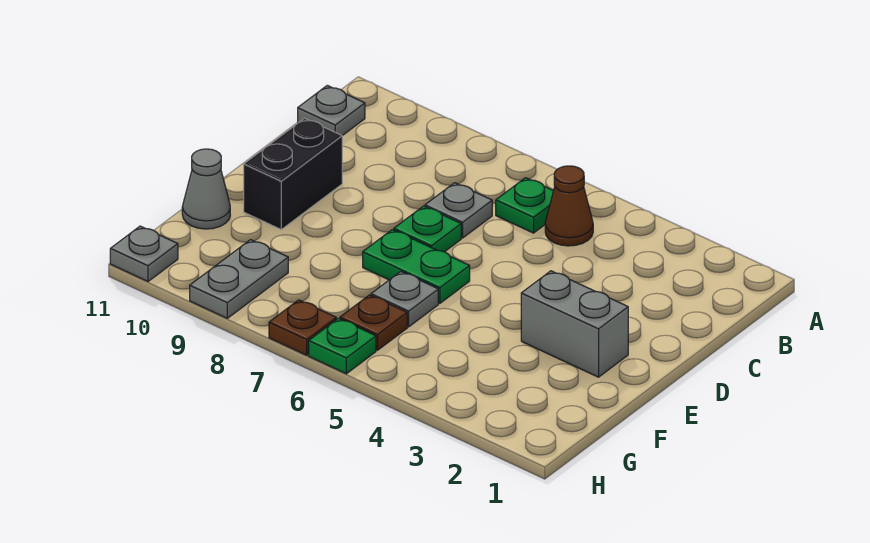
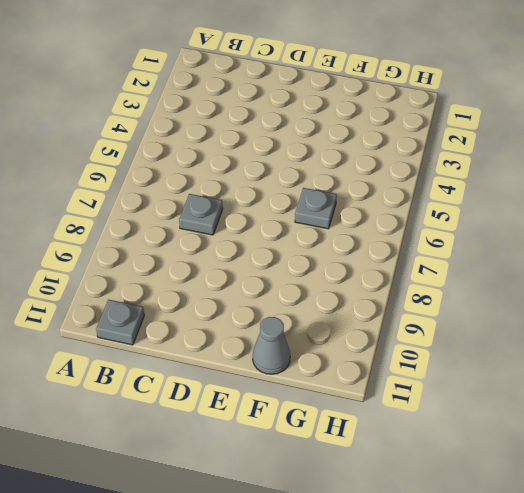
none -> brown 1x1 cone [545,166,593,246]
none -> green 1x1 plate [496,178,553,233]
none -> green 1x1 plate [394,206,461,252]

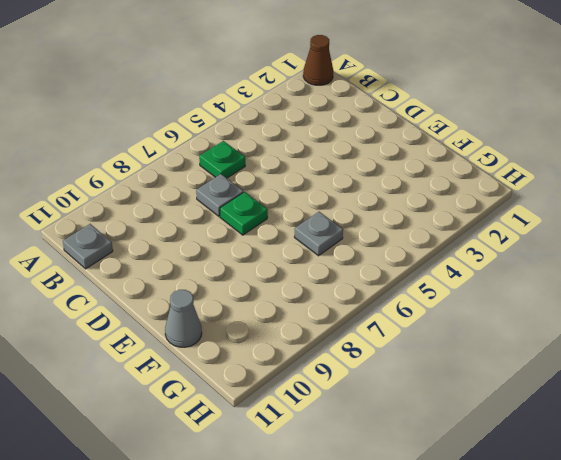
brown 1x1 cone [303,35,333,85] -> brown 1x1 cone moved to [545,166,593,246]
none -> black 1x2 brick [244,118,342,229]
none -> grey 1x2 brick [521,271,628,377]
none -> green 1x2 plate [363,230,470,303]

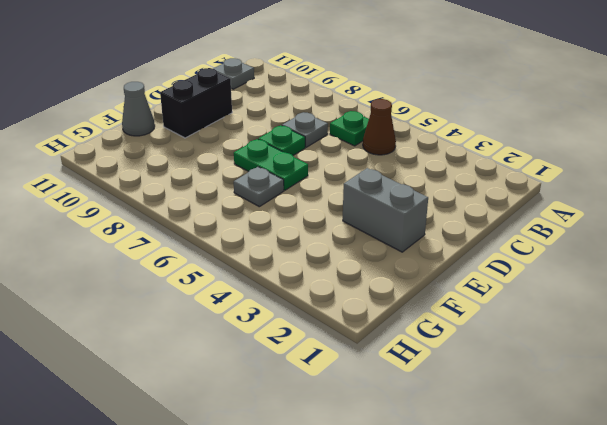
none -> brown 1x1 plate [340,295,407,350]
none -> grey 1x2 plate [190,240,288,318]
none -> green 1x1 plate [309,318,376,374]

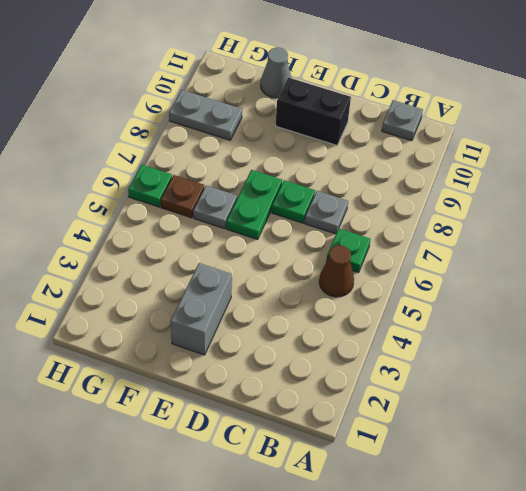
none -> brown 1x1 plate [269,300,336,355]
none -> grey 1x1 plate [110,226,178,281]

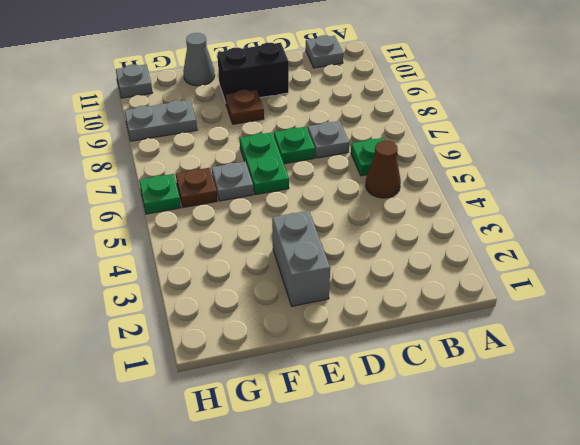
brown 1x1 plate [225,89,264,124] -> brown 1x1 plate moved to [269,300,336,355]

